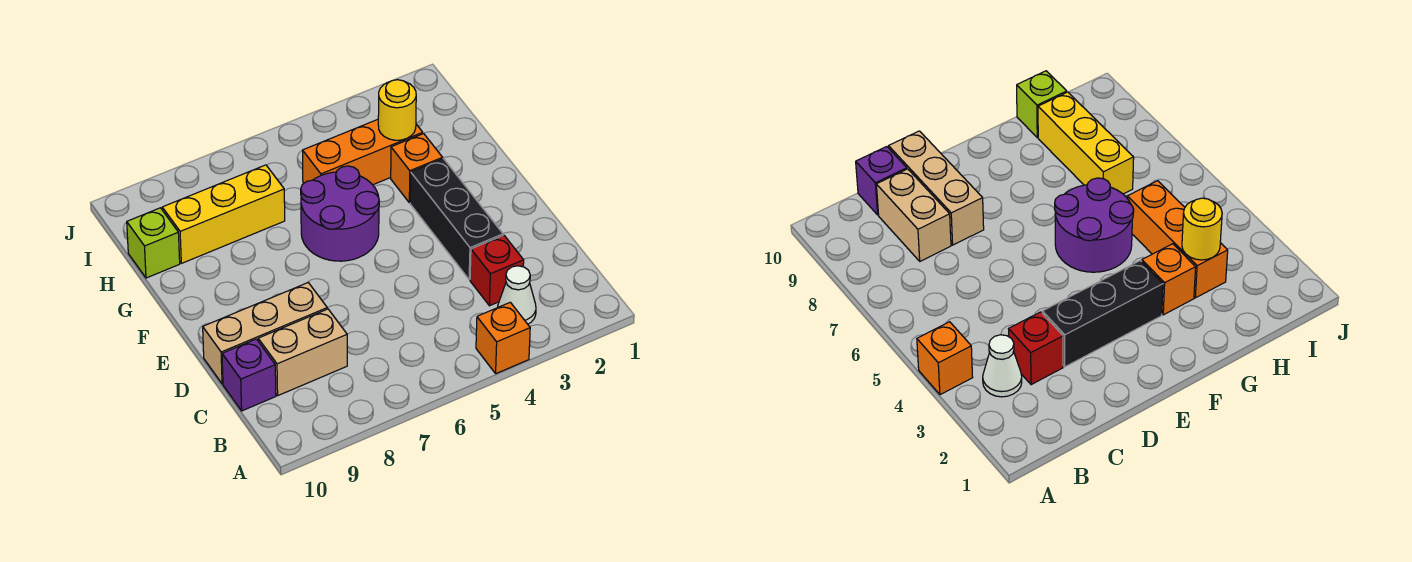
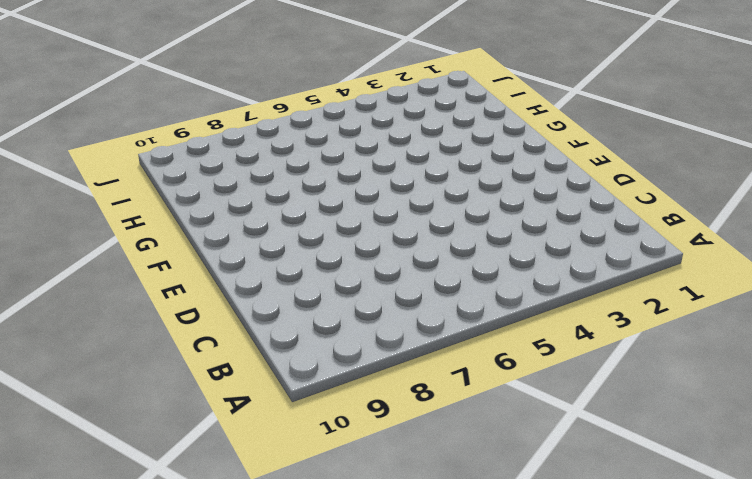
none -> orange 1x1 brick [476,302,530,374]
none -> white 1x1 cone [498,266,536,324]
none -> red 1x1 brick [470,235,524,306]

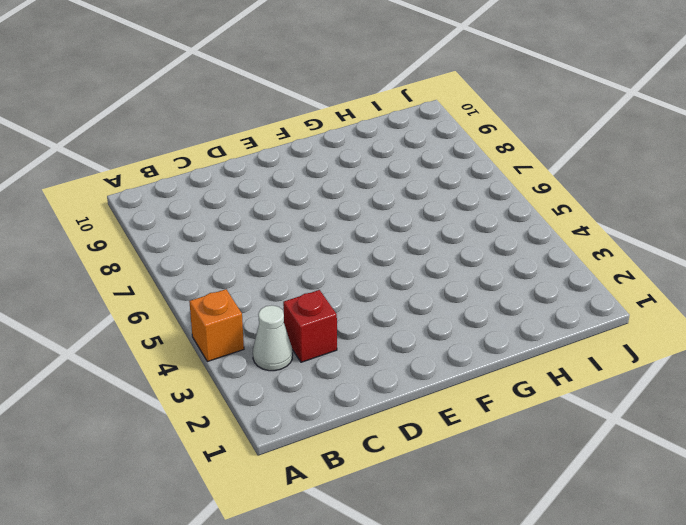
none -> tan 1x2 brick [258,309,347,395]
none -> purple 1x1 brick [222,339,276,411]
none -> black 1x3 brick [410,159,503,280]

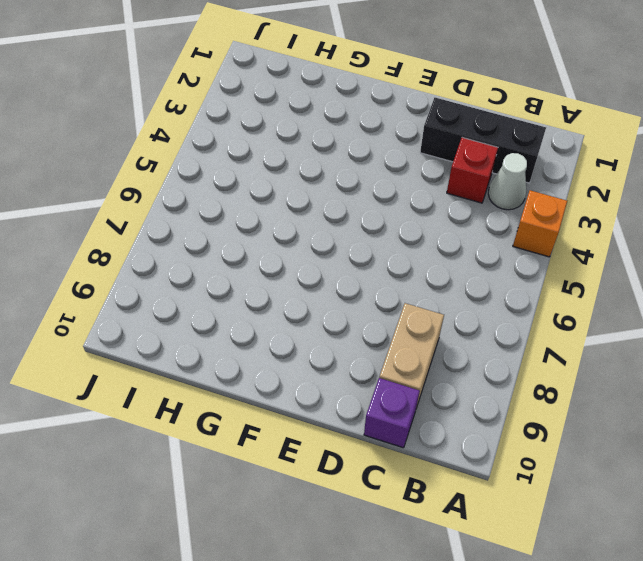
black 1x3 brick [420,98,546,183] -> black 1x3 brick moved to [410,159,503,280]
none -> tan 1x3 brick [203,283,327,384]
none -> purple 2x2 round brick [301,166,379,261]
none -> orange 1x1 brick [391,134,443,203]

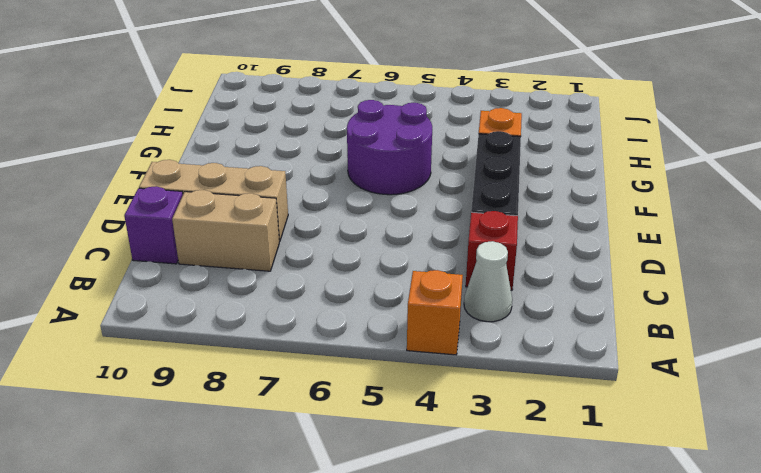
none -> orange 1x3 brick [302,119,423,185]
none -> yellow 1x3 brick [162,165,285,263]
none -> lime 1x1 brick [127,208,180,278]

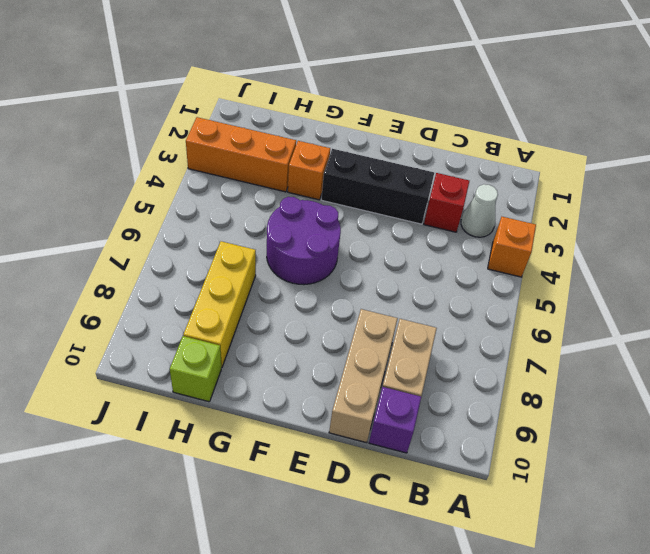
orange 1x3 brick [186,117,296,192] -> orange 1x3 brick turned to [302,119,423,185]
none -> yellow 1x1 round brick [378,80,416,140]

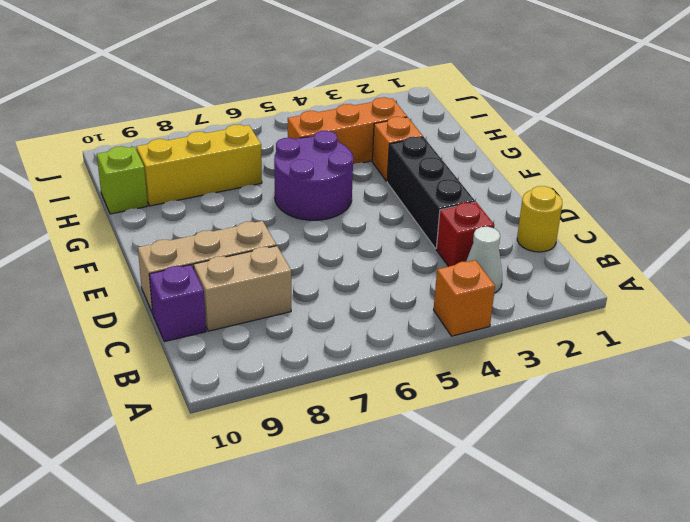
yellow 1x1 round brick [517,186,562,252] -> yellow 1x1 round brick moved to [378,80,416,140]

